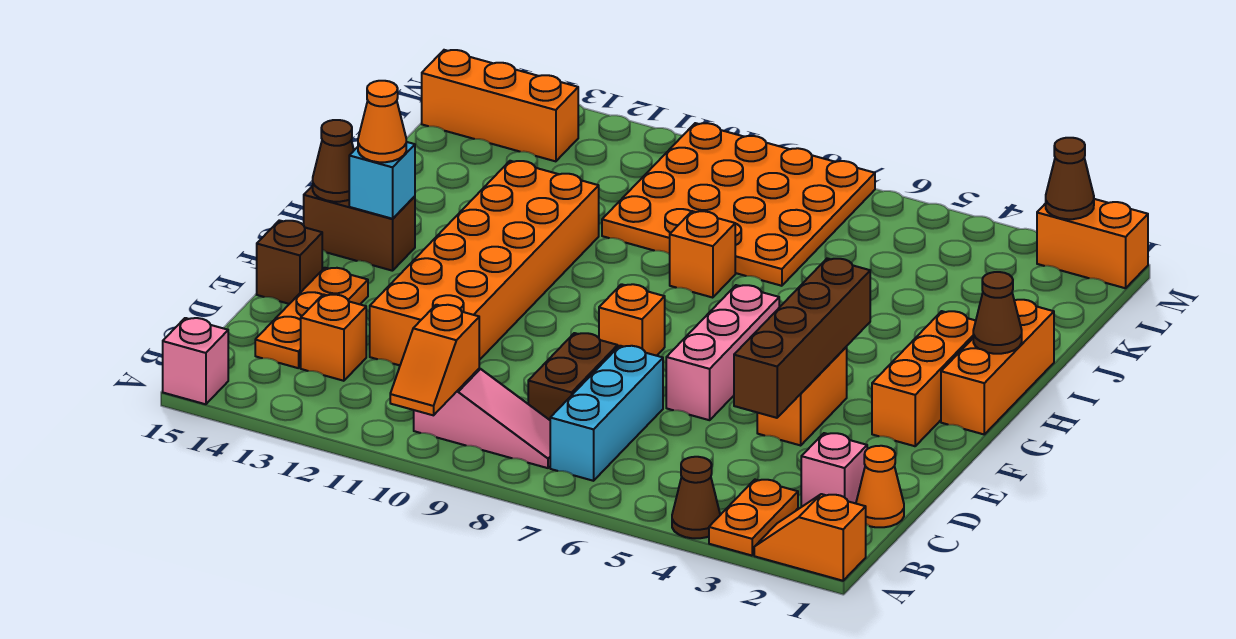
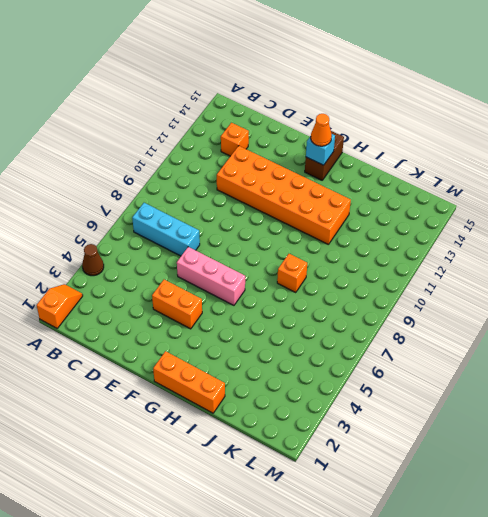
none -> orange 1x2 plate [709,480,798,556]
none -> pink 1x1 brick [163,318,228,404]
none -> pink 1x3 slope [414,368,550,468]
none -> orange 1x1 cone [856,446,904,527]

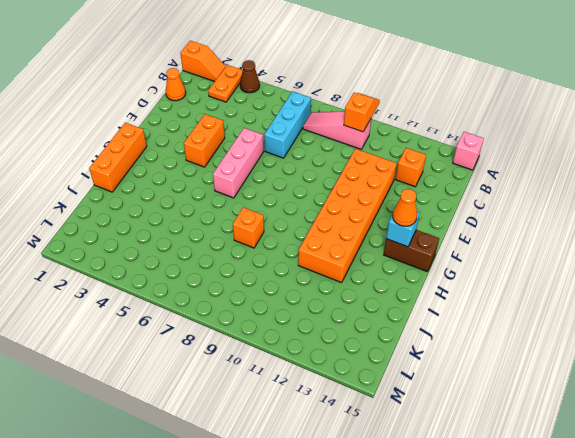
none -> pink 1x1 brick [801,433,867,507]
none -> brown 1x2 brick [528,333,618,420]
none -> orange 1x3 plate [255,268,368,368]
none -> brown 1x1 brick [257,220,322,304]

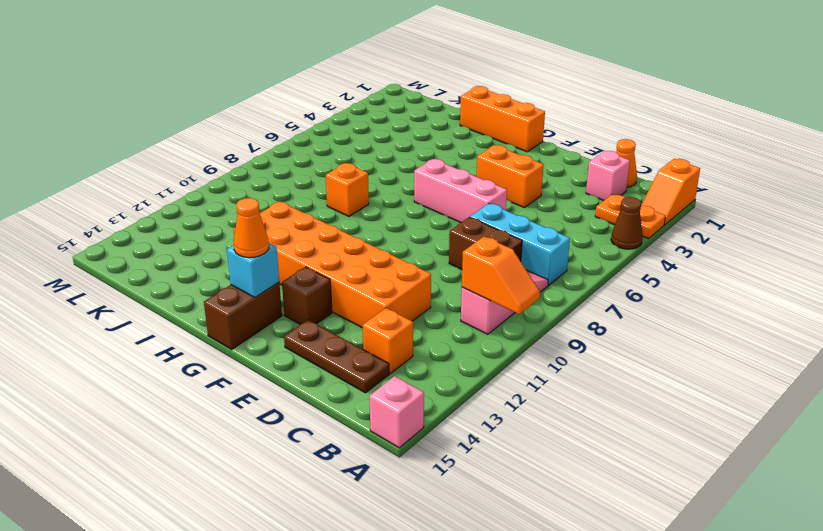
brown 1x3 plate [284,320,389,393] -> orange 1x3 plate [255,268,368,368]
brown 1x1 brick [282,267,332,324] -> brown 1x1 brick moved to [257,220,322,304]
none -> orange 1x3 brick [872,311,976,446]
none -> orange 1x1 brick [599,284,665,356]
none -> orange 4x4 plate [602,123,875,286]
none -> orange 1x3 brick [422,50,578,161]

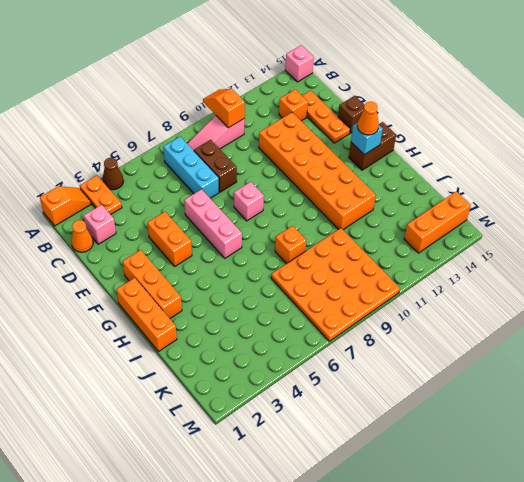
pink 1x1 brick [234,182,264,221] -> orange 1x1 brick [599,284,665,356]
none -> orange 1x2 brick [1037,199,1148,288]
none -> brown 1x4 brick [734,258,870,418]
none -> brown 1x1 cone [313,120,354,202]
none -> brown 1x1 cone [973,272,1022,354]

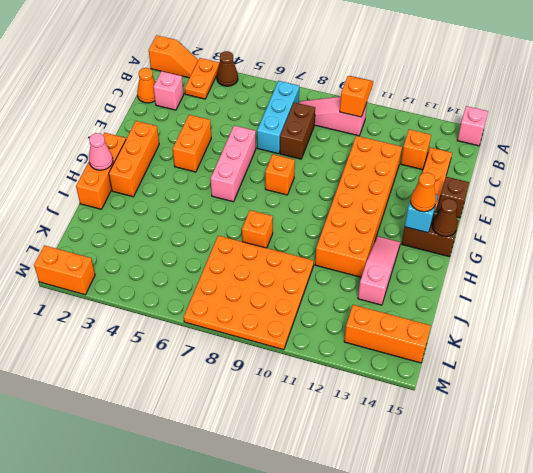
pink 1x1 cone [89,133,113,170] -> brown 1x1 cone [973,272,1022,354]
pink 1x3 slope [358,236,400,305] -> none
none -> brown 1x4 brick [734,258,870,418]
none -> brown 1x1 cone [1046,138,1094,219]

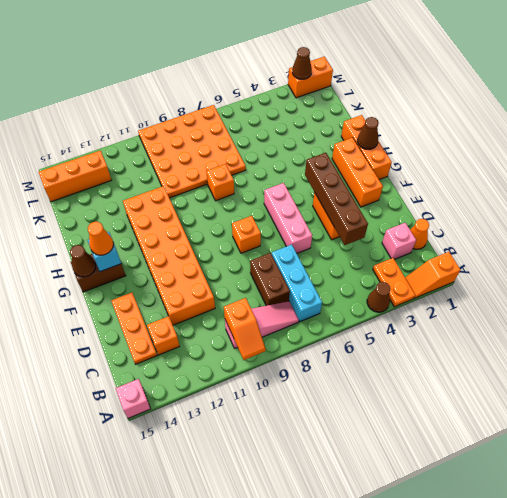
none -> brown 1x1 brick [257,220,322,304]

